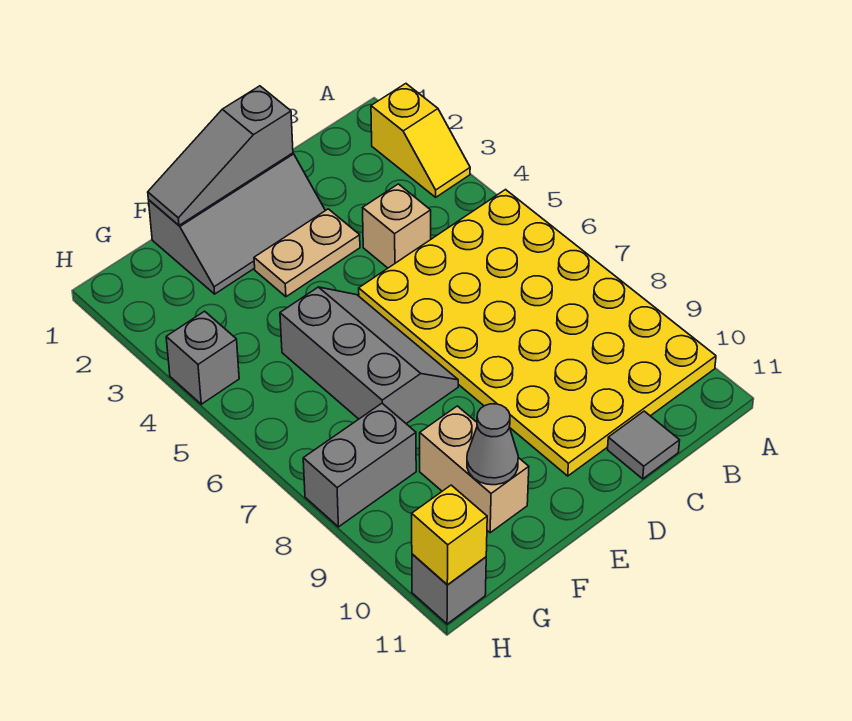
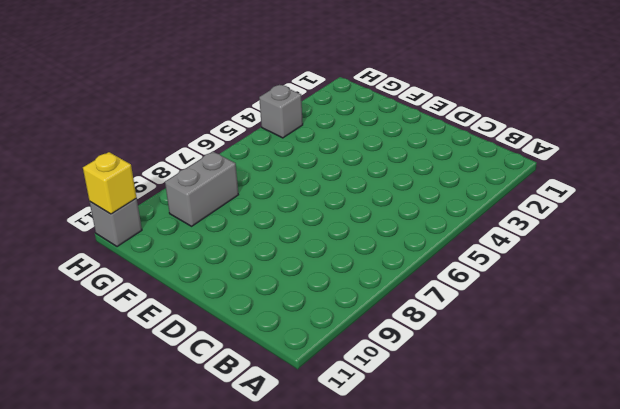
grey 1x2 brick [165,152,238,226] -> grey 1x2 brick turned to [303,403,416,527]
none -> yellow 1x2 slope [371,84,470,197]
none -> yellow 4x6 plate [359,190,716,476]
none -> tan 1x1 brick [363,184,431,268]

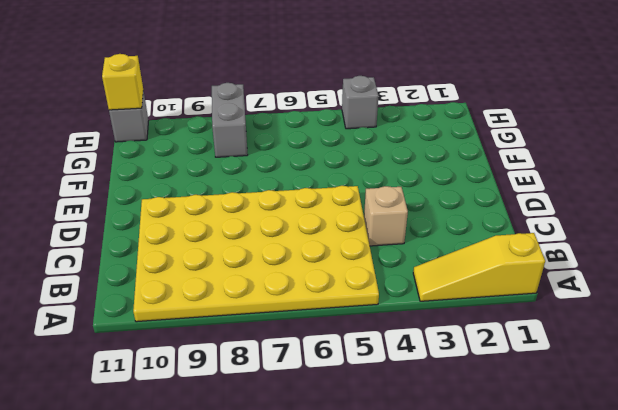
yellow 1x3 slope [413,233,545,301] -> yellow 1x2 slope [371,84,470,197]
none -> grey 1x1 tile [608,411,680,479]
none -> grey 2x3 slope [149,153,325,294]
none -> tan 1x2 plate [254,209,360,297]

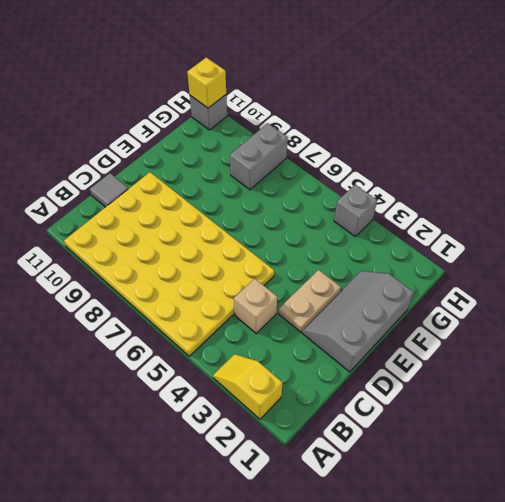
none -> grey 2x3 slope [280,287,458,424]
none -> tan 1x2 brick [420,406,529,533]
none -> grey 1x3 slope [148,86,293,225]

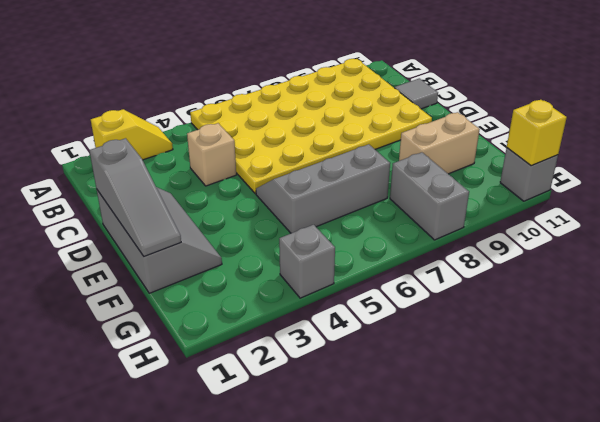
none -> tan 1x2 plate [254,209,360,297]
none -> grey 1x1 cone [467,404,518,485]

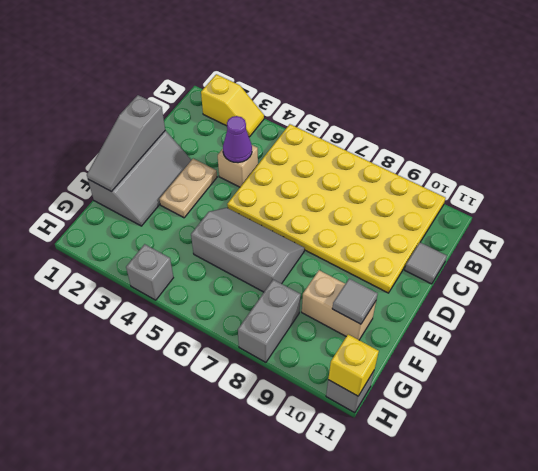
purple 1x1 cone [223,116,252,163] -> none
grey 1x1 tile [332,279,378,324] -> grey 1x1 cone [467,404,518,485]

